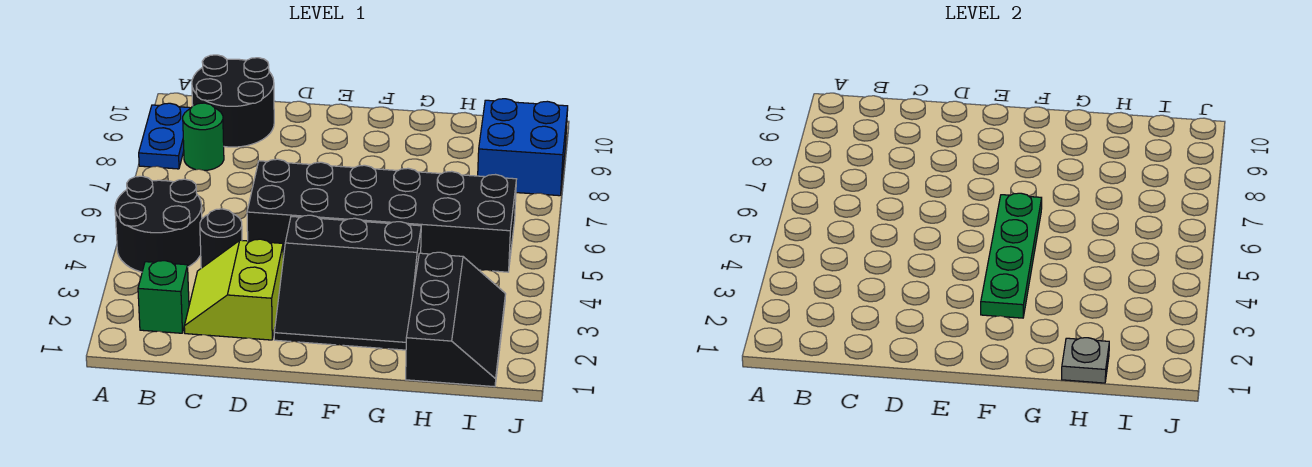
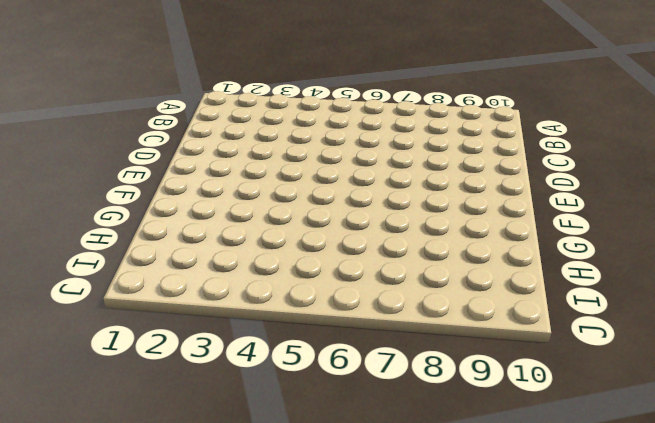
none -> black 2x2 round brick [115,176,202,272]
none -> blue 1x2 plate [139,103,191,169]
none -> green 1x1 brick [138,261,189,333]

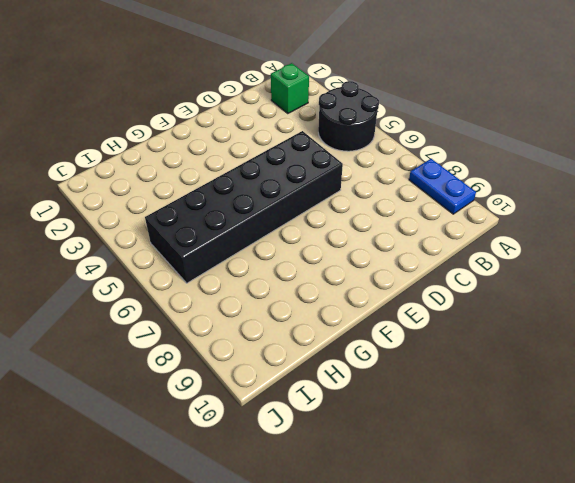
none -> green 1x1 round brick [183,103,224,170]
none -> black 2x2 round brick [192,55,274,147]
none -> lime 2x2 slope [184,239,283,340]

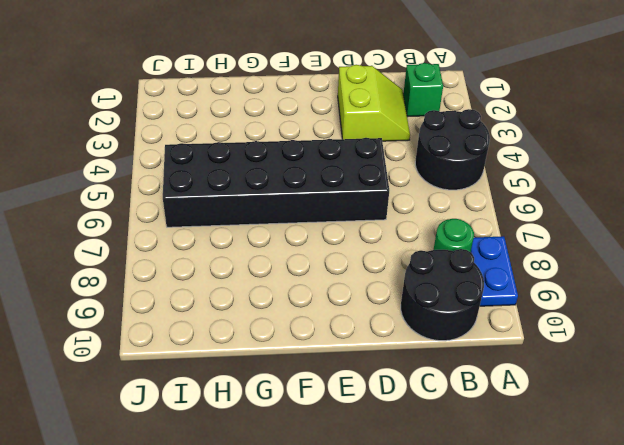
none -> black 1x1 round brick [200,209,242,268]
none -> black 3x3 slope [274,215,421,350]
none -> black 2x3 slope [406,252,506,387]

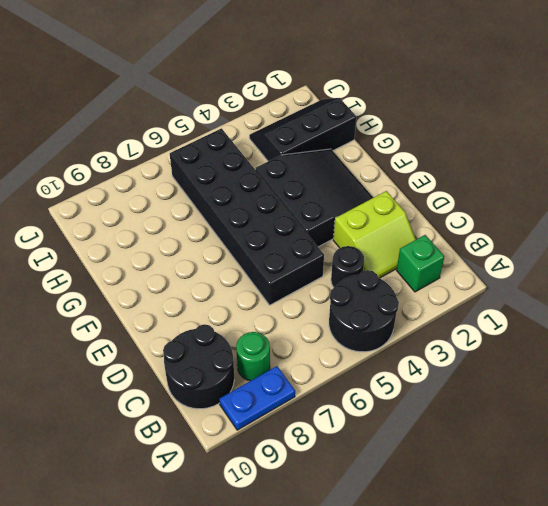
none -> blue 2x2 brick [478,99,568,196]
none -> green 1x4 plate [981,193,1042,318]
none -> grey 1x1 plate [1062,338,1109,383]

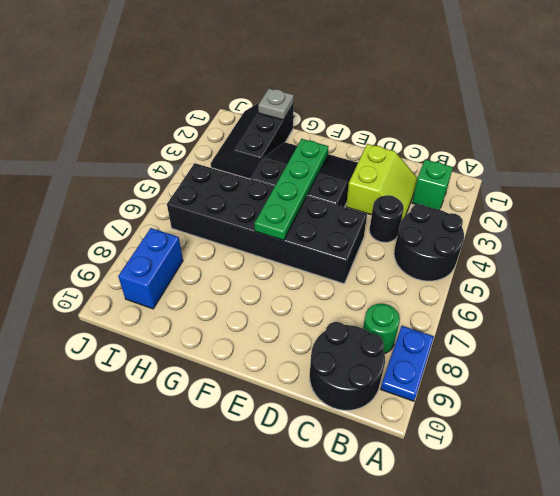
blue 1x2 brick [118,228,183,309] -> blue 2x2 brick [478,99,568,196]

